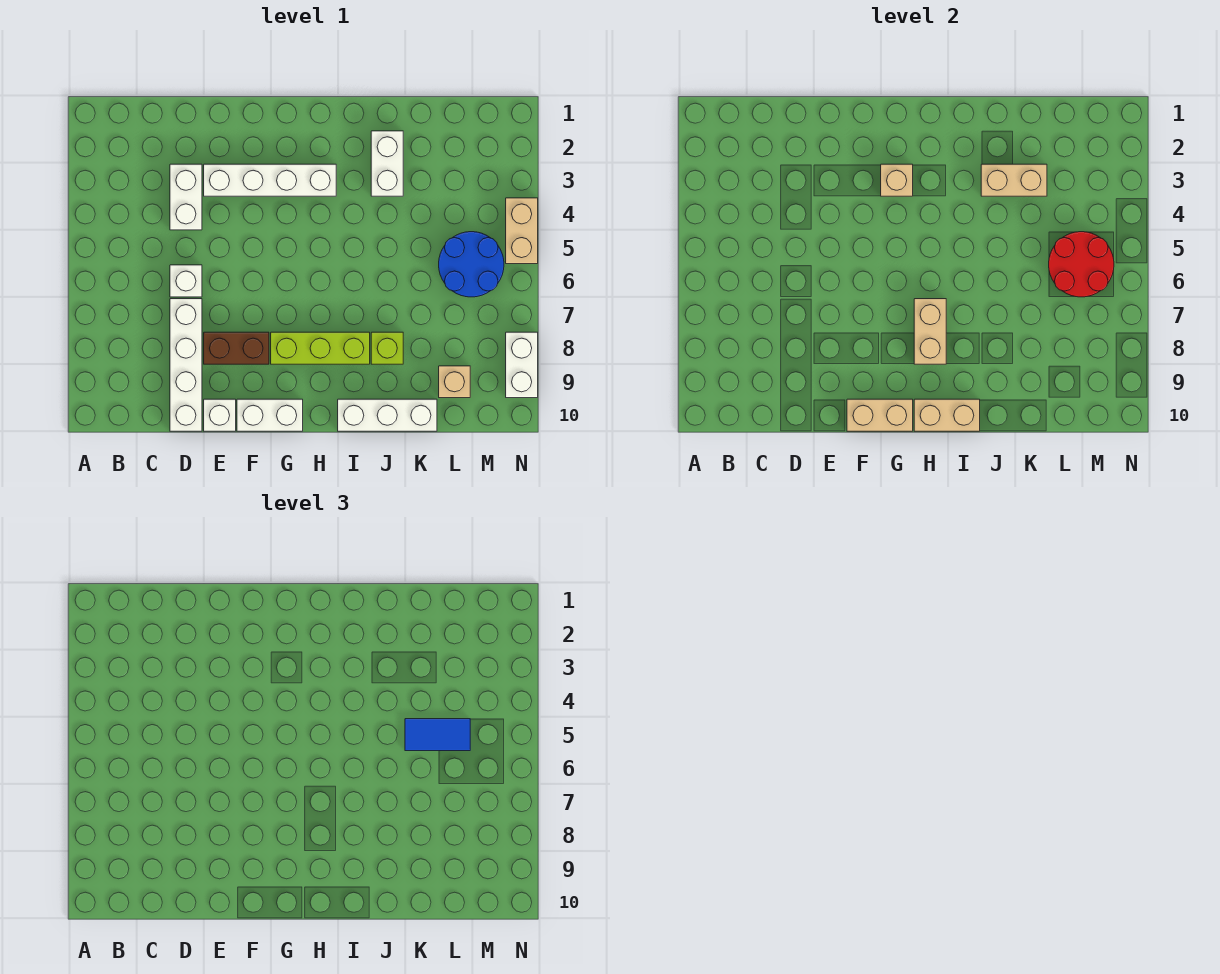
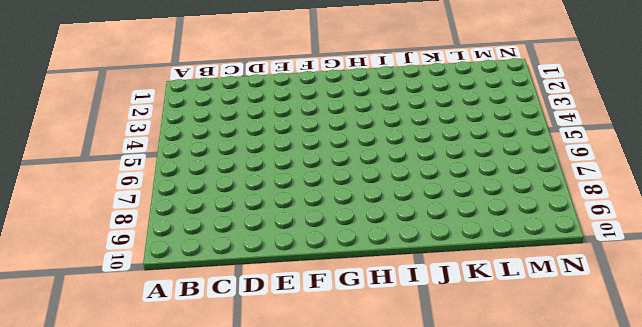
none -> white 1x2 brick [170,164,202,230]
none -> white 1x1 brick [170,265,202,297]
none -> white 1x4 brick [170,299,202,431]

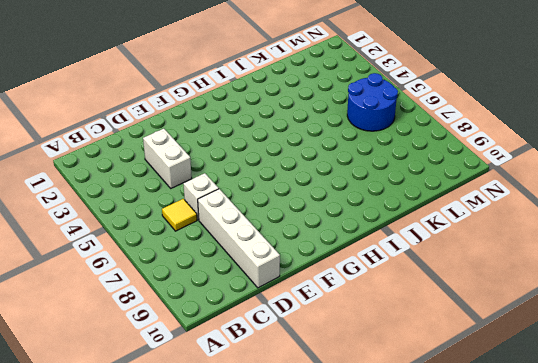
yellow 1x1 tile [162,199,197,231] -> none
none -> white 1x4 brick [204,164,336,196]
none -> brown 1x2 brick [204,332,269,364]
none -> white 1x1 brick [204,399,236,431]

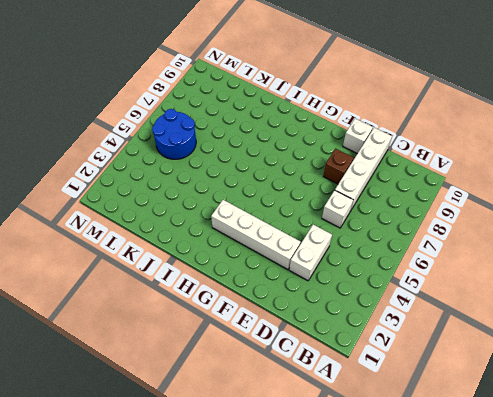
brown 1x1 brick [323,149,354,184] -> brown 1x2 brick [204,332,269,364]
none -> white 1x2 brick [237,399,303,431]
none -> lime 1x3 brick [271,332,370,364]
none -> white 1x3 brick [338,399,437,431]

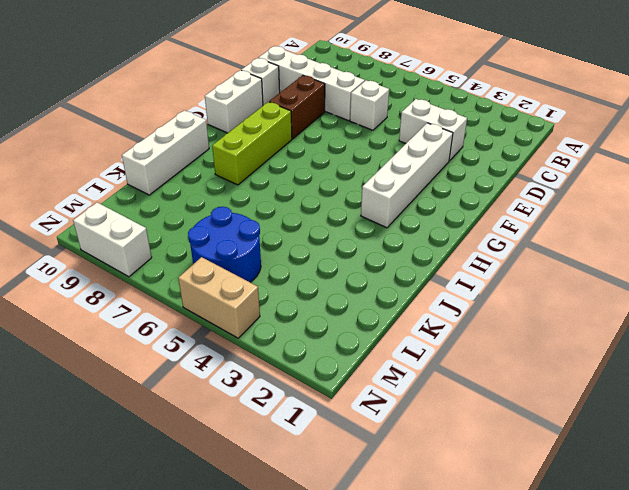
none -> white 1x2 brick [371,131,403,196]
none -> lime 1x1 brick [371,332,403,364]
none -> tan 1x1 brick [439,366,470,398]

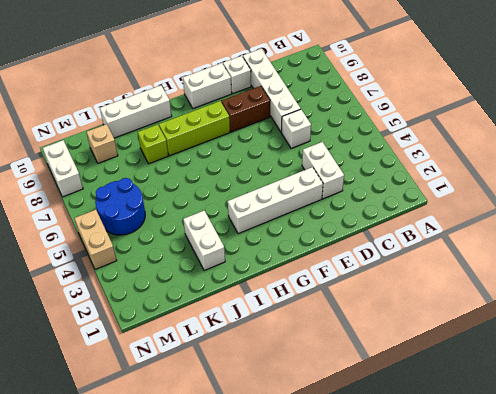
none -> tan 1x2 brick [847,399,913,431]
none -> tan 1x1 brick [881,164,913,196]
none -> tan 1x2 brick [914,299,946,364]

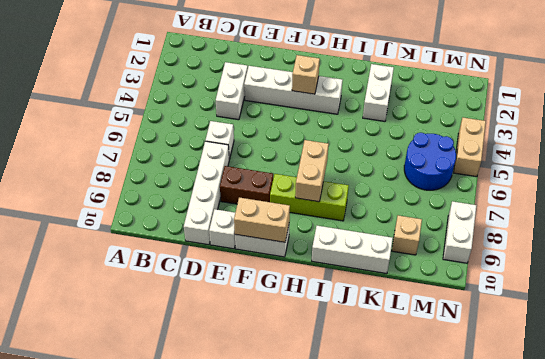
none -> lime 1x1 brick [371,332,403,364]
none -> tan 1x2 brick [914,399,980,431]
none -> tan 1x2 brick [981,164,1047,196]

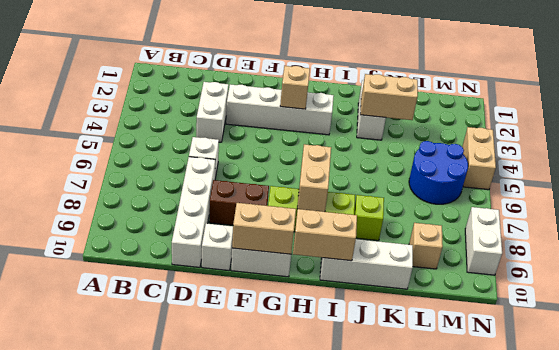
none -> red 2x2 round brick [1049,232,1114,297]
none -> blue 1x2 tile [405,719,470,751]

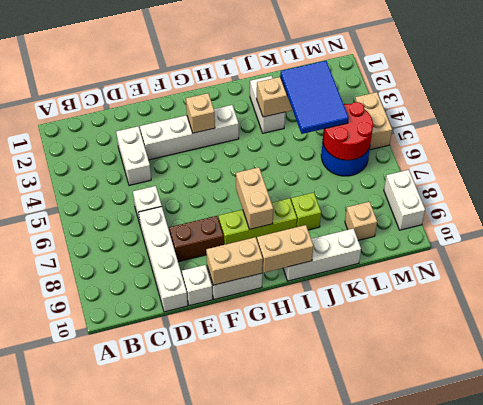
blue 2x3 tile [280,61,349,134] -> blue 1x2 tile [405,719,470,751]

